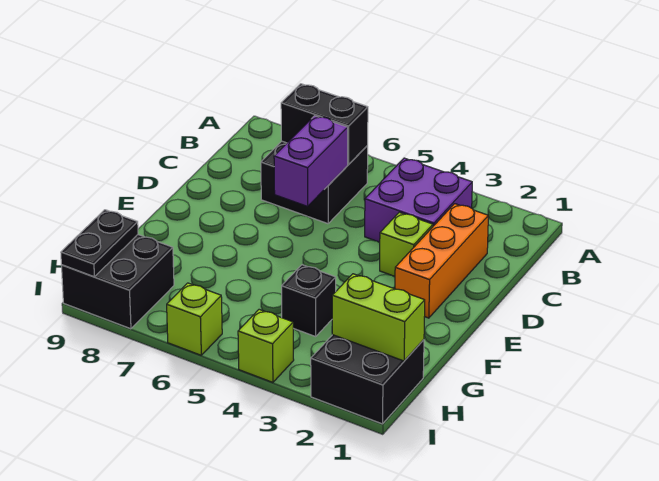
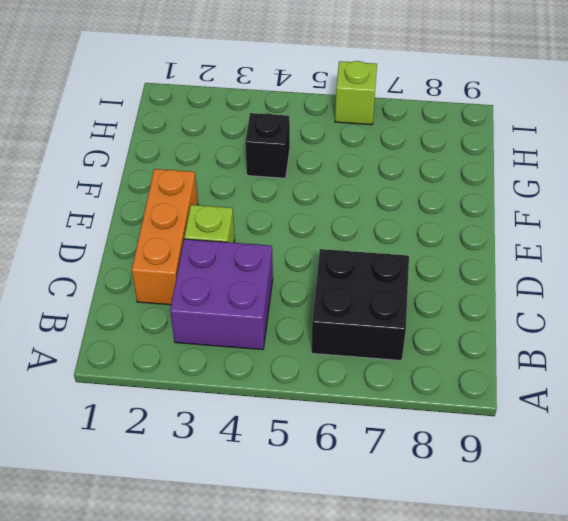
none -> black 2x2 brick [311,335,424,424]
none -> black 2x2 brick [61,235,174,329]
none -> lime 1x1 brick [238,309,294,382]

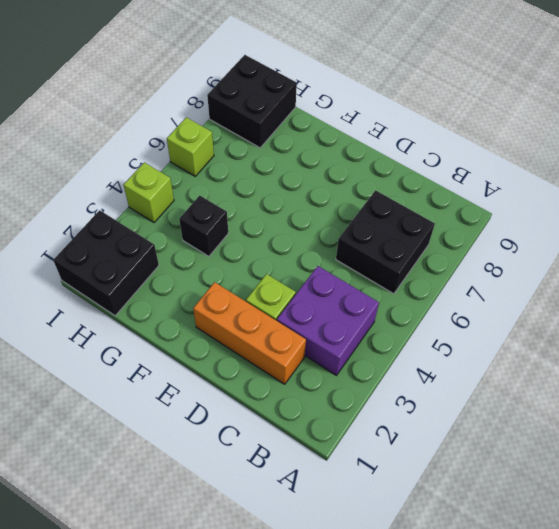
none -> black 1x2 brick [281,84,368,164]
none -> purple 1x2 brick [274,116,348,206]
none -> lime 1x2 brick [332,274,425,361]

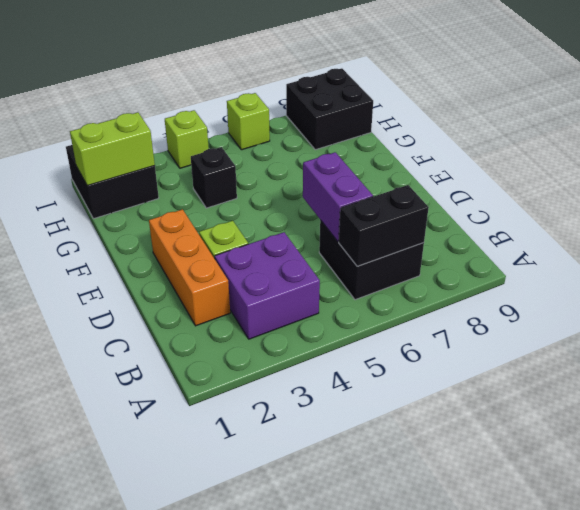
none -> black 1x2 plate [61,210,138,277]

